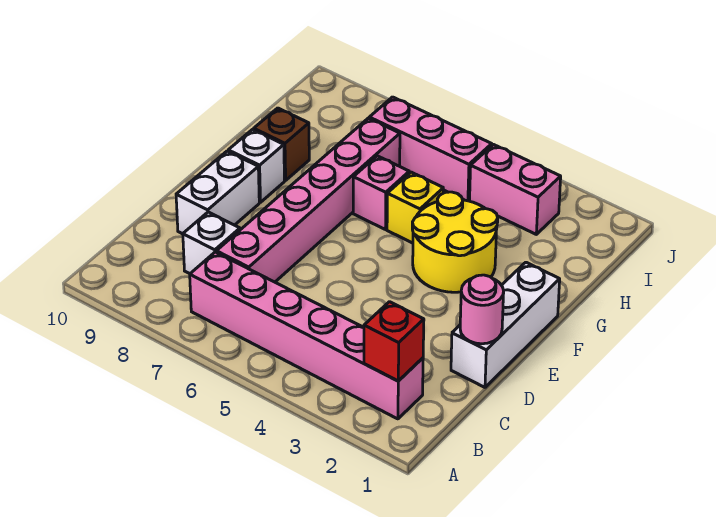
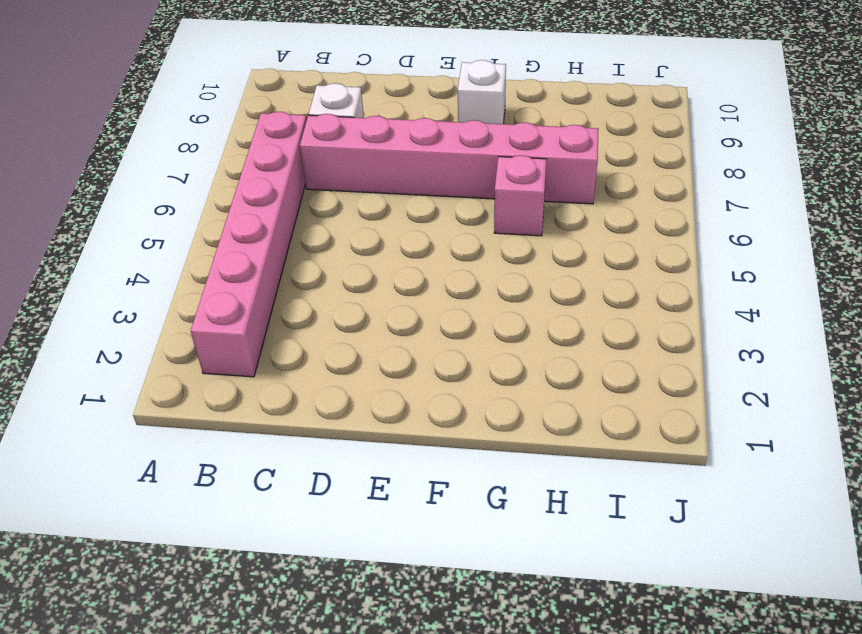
none -> white 1x3 brick [451,262,560,387]
none -> white 1x2 brick [176,151,259,234]
none -> yellow 2x2 round brick [412,192,498,292]

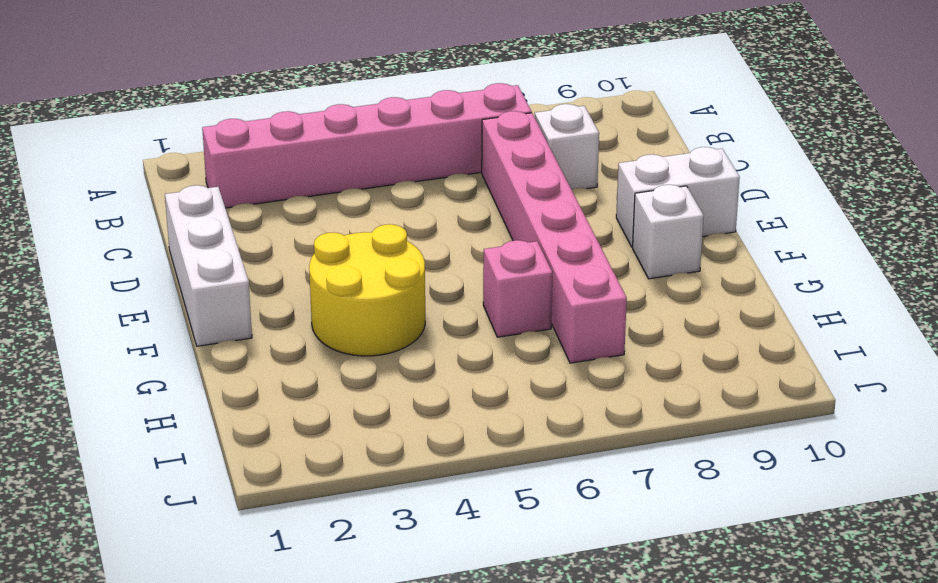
white 1x2 brick [616,147,740,247] -> white 1x2 brick turned to [176,151,259,234]
none -> yellow 1x1 brick [387,172,443,243]
none -> brown 1x1 brick [254,108,309,180]
none -> pink 1x2 brick [470,145,561,234]

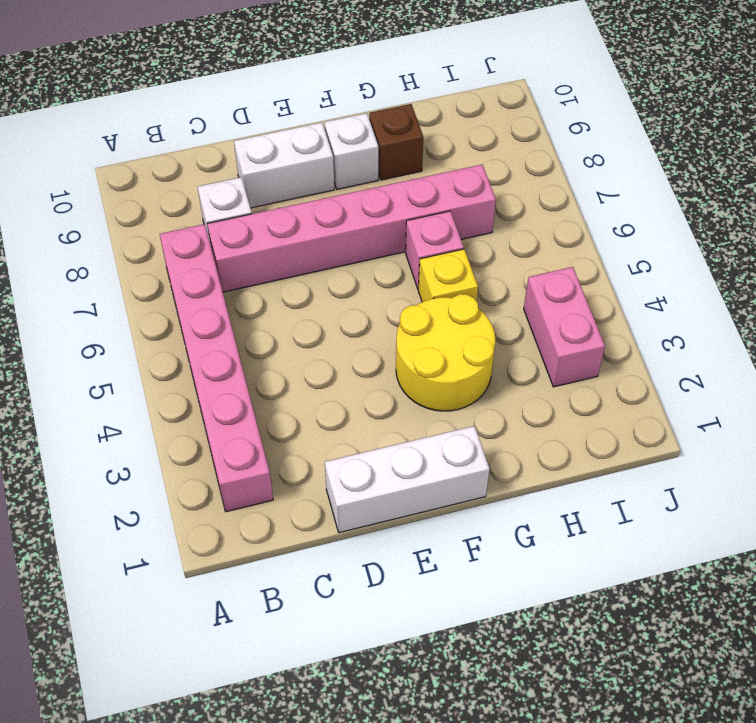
none -> pink 1x3 brick [369,97,492,201]
none -> red 1x1 brick [364,302,424,381]
none -> pink 1x1 round brick [460,275,504,344]

